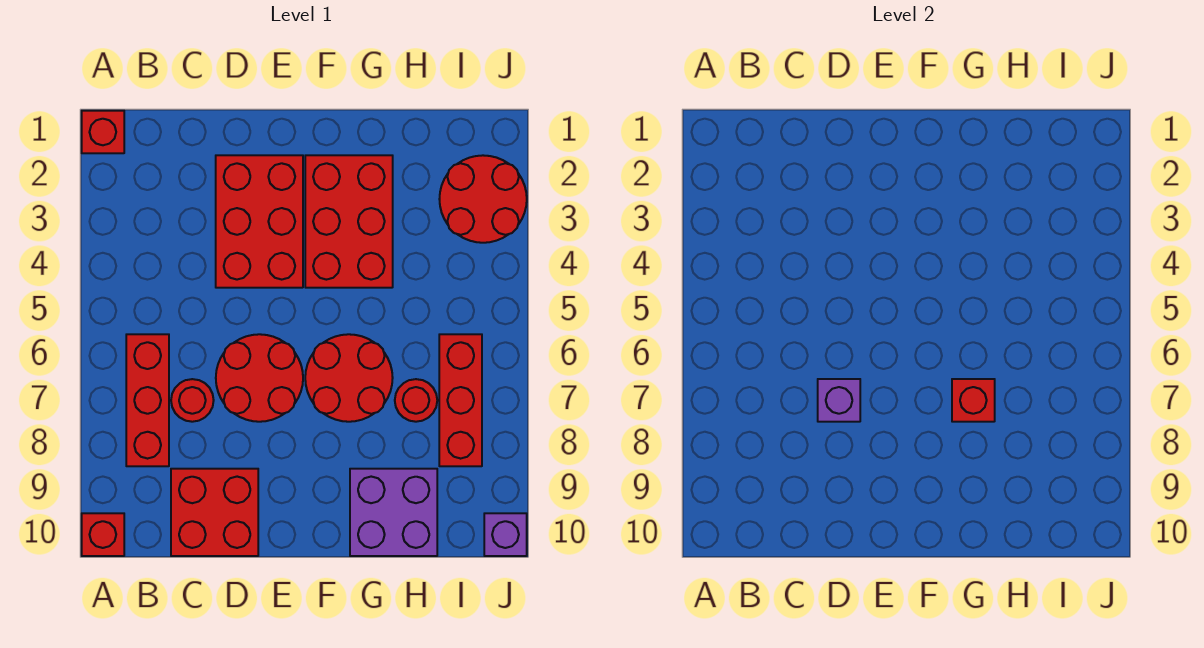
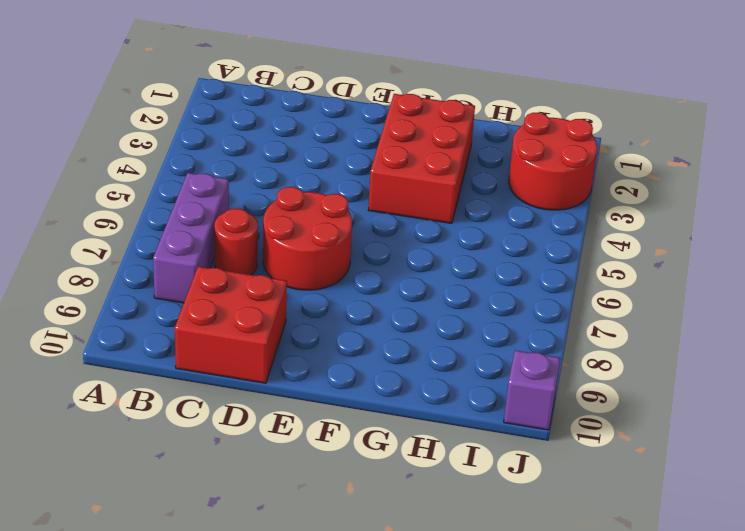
purple 1x3 brick [153,173,229,303] -> red 1x3 brick [126,334,169,466]
none -> red 1x1 brick [82,111,124,153]
none -> red 1x1 brick [82,513,124,556]
none -> red 2x3 brick [216,155,303,288]

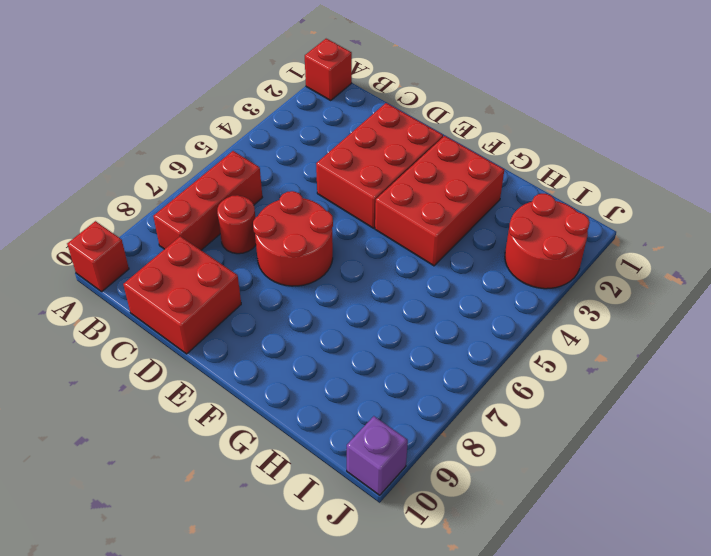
none -> red 2x2 round brick [305,334,393,422]
none -> purple 2x2 brick [350,469,437,556]
none -> red 1x1 round brick [395,379,437,422]

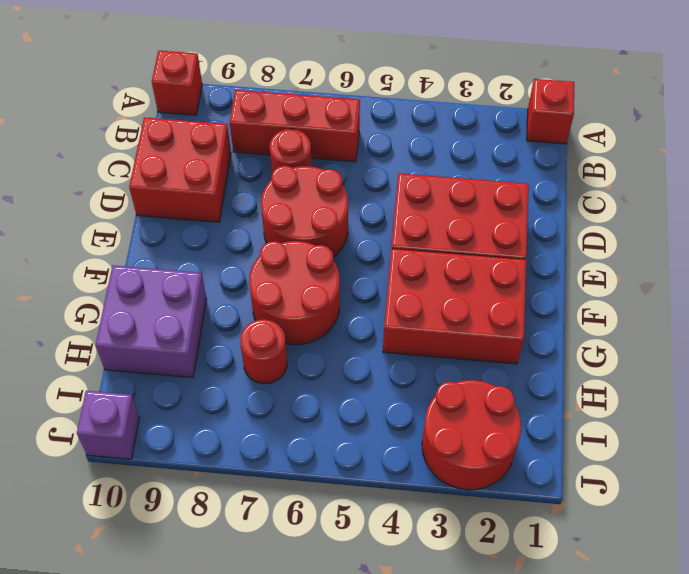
none -> red 1x3 brick [439,334,482,466]
none -> purple 1x1 brick [818,379,860,422]
none -> red 1x1 brick [952,379,995,422]

